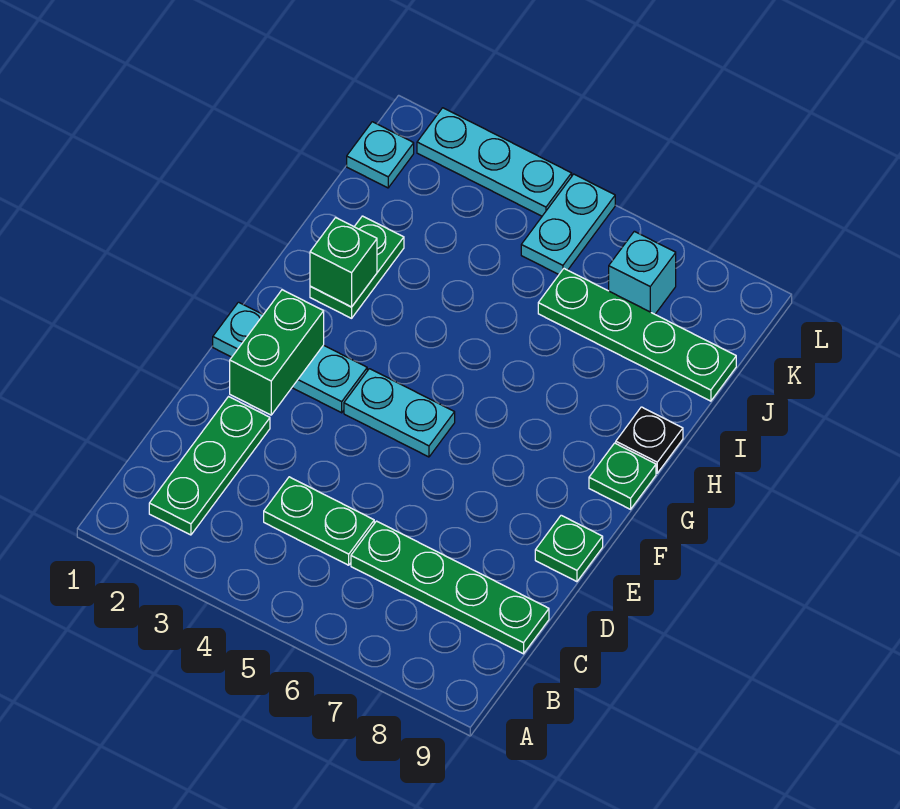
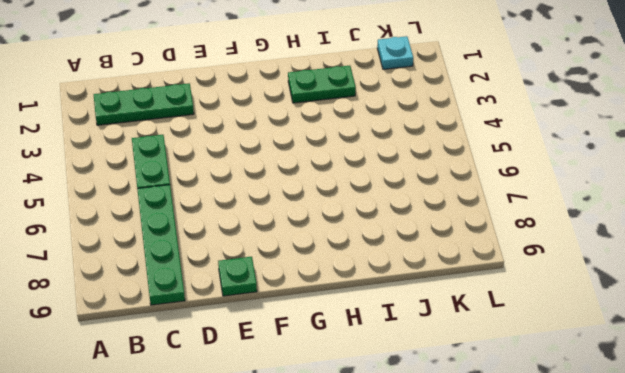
none -> cyan 1x3 plate [213,302,367,413]
none -> cyan 1x2 plate [344,369,455,457]
none -> green 1x1 plate [589,443,656,509]

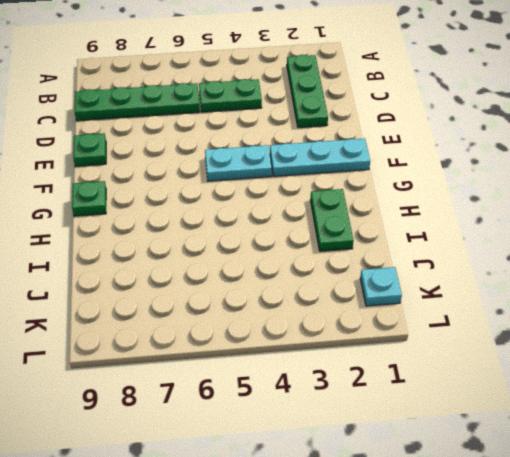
none -> black 1x1 plate [616,407,683,473]
none -> green 1x4 plate [538,269,736,401]
none -> cyan 1x2 plate [521,174,615,274]

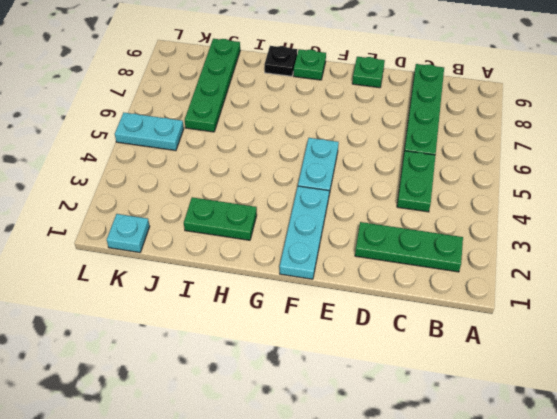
none -> cyan 1x1 brick [609,231,676,314]
none -> cyan 1x3 plate [417,108,572,216]
none -> green 1x2 brick [230,290,324,415]

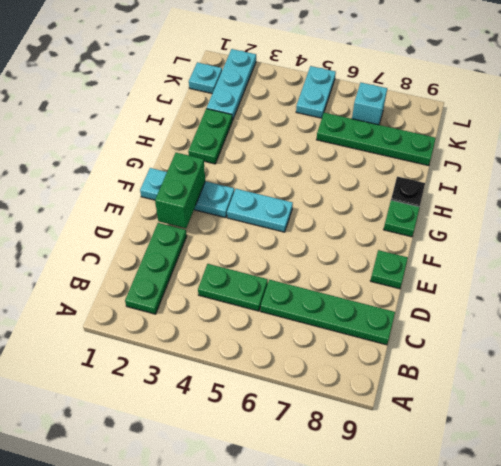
cyan 1x3 plate [207,49,256,120] -> cyan 1x3 plate turned to [417,108,572,216]
none -> green 1x1 brick [310,218,377,307]

